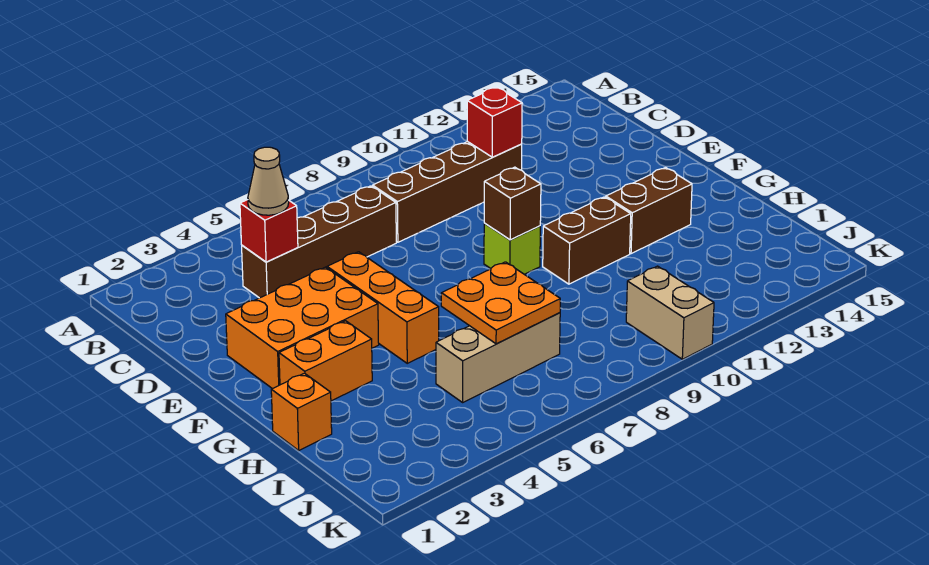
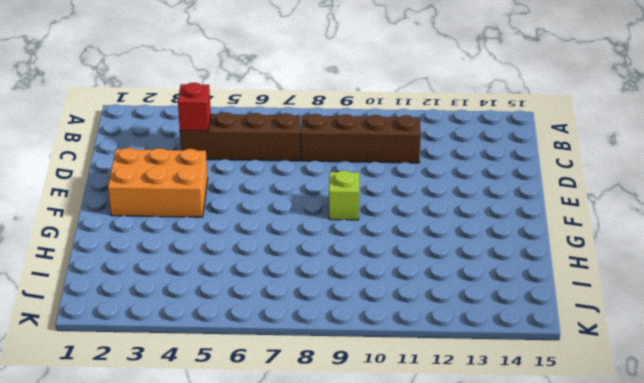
none -> orange 1x3 brick [327,252,439,363]
none -> orange 1x2 brick [279,321,372,401]
none -> brown 1x2 brick [543,197,631,284]

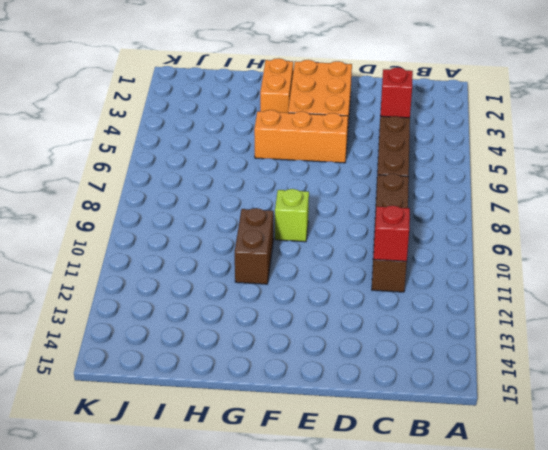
none -> brown 1x2 brick [606,168,692,254]
none -> orange 1x1 brick [271,373,332,450]
none -> tan 1x3 brick [436,313,560,402]

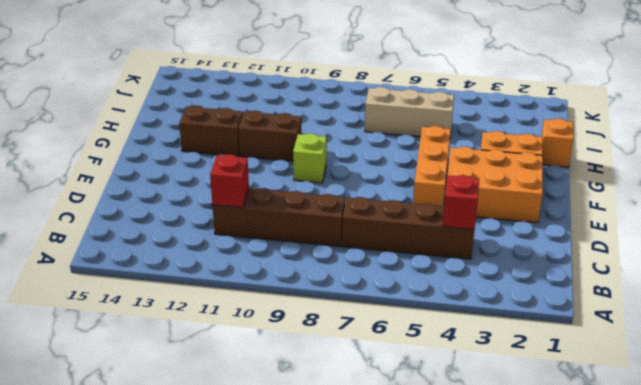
none -> tan 1x2 brick [626,266,714,359]
none -> brown 1x1 brick [484,167,541,240]
none -> orange 2x2 plate [441,262,560,344]

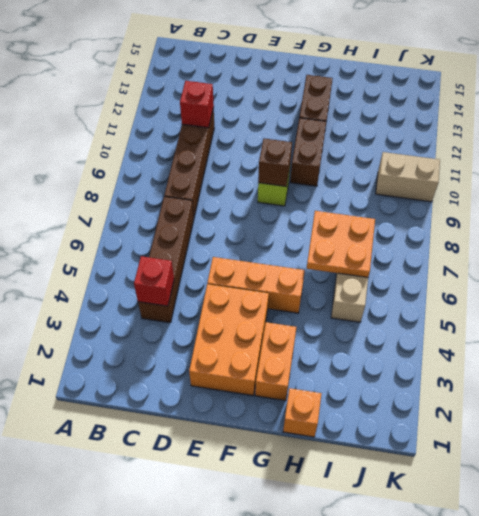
none -> tan 1x1 cone [248,147,289,215]

